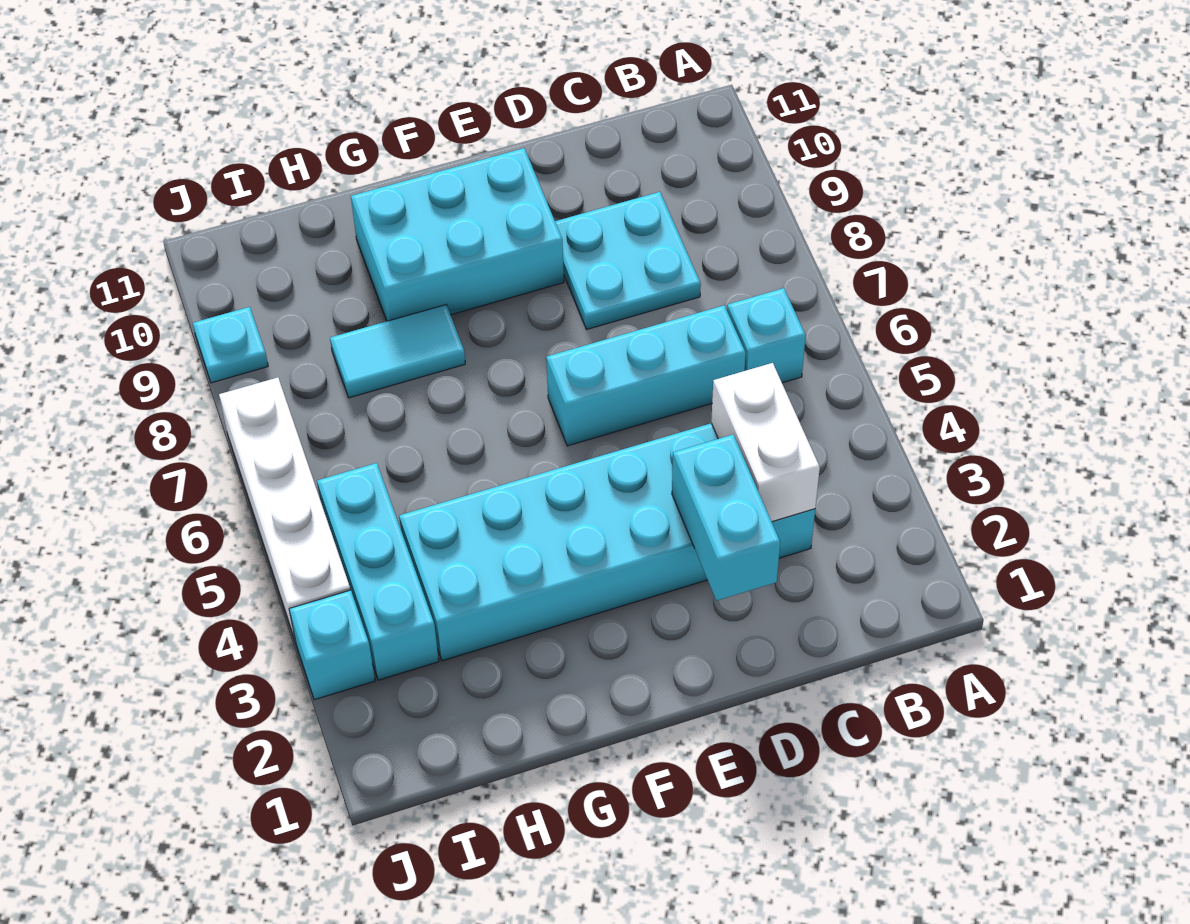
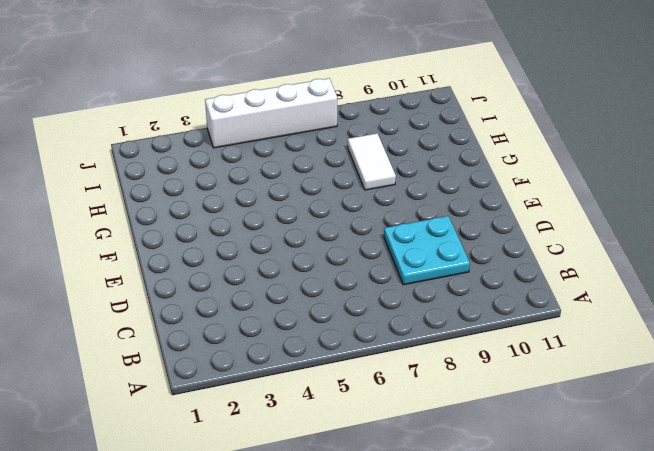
white 1x2 tile [348,133,396,190] -> cyan 1x2 tile [330,305,465,398]
none -> cyan 1x1 brick [727,288,806,383]
none -> cyan 2x6 brick [399,423,815,661]
none -> cyan 1x3 brick [546,305,746,446]

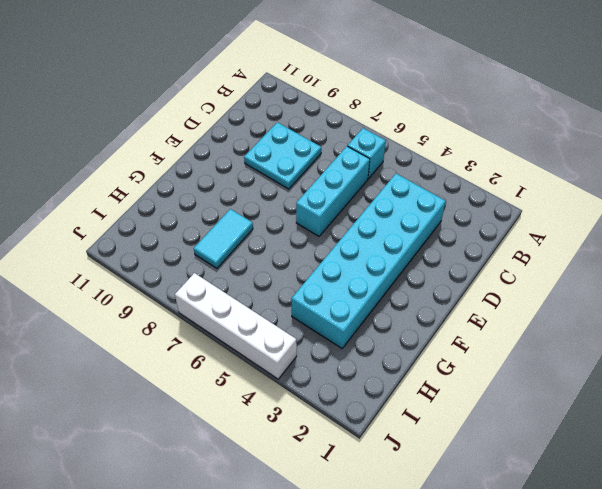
none -> cyan 2x3 brick [351,148,564,321]
none -> cyan 1x3 brick [317,463,439,680]
none -> cyan 1x1 brick [289,590,375,700]

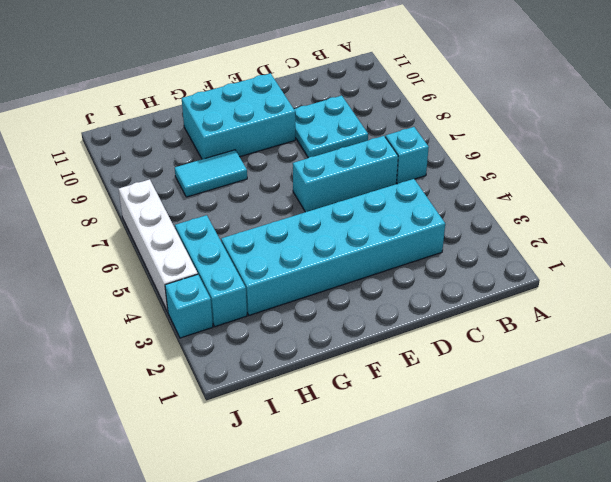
none -> cyan 1x1 plate [193,307,268,383]
none -> white 1x2 brick [711,363,820,522]
none -> cyan 1x2 brick [672,435,780,601]

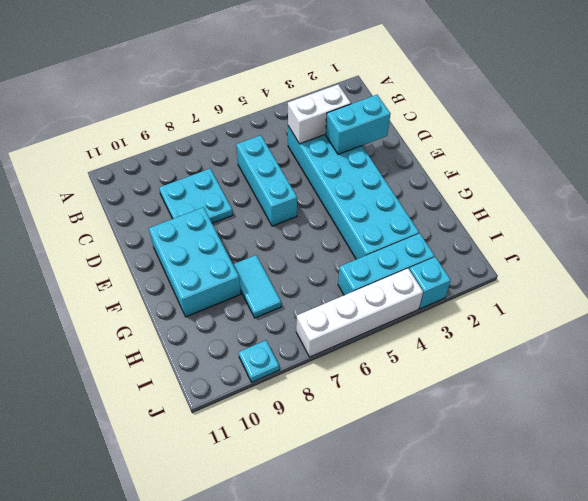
none -> cyan 1x1 brick [727,288,806,383]

